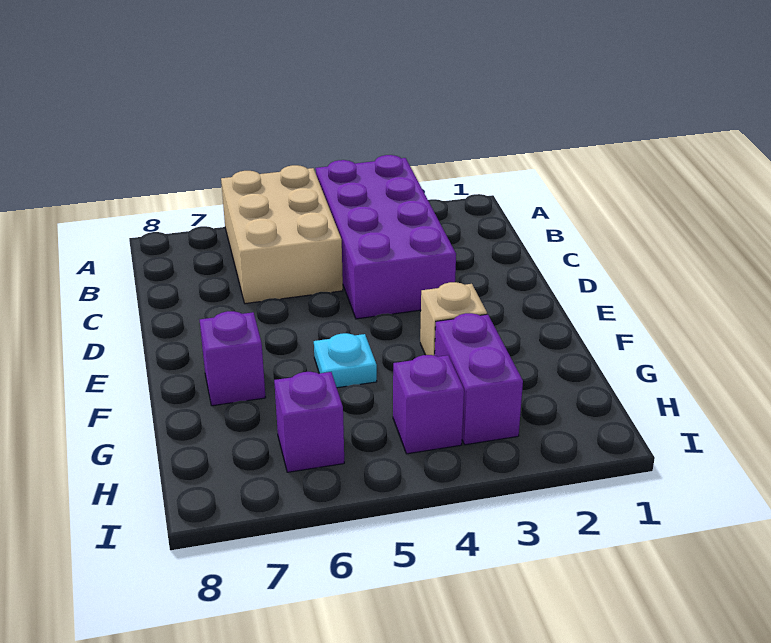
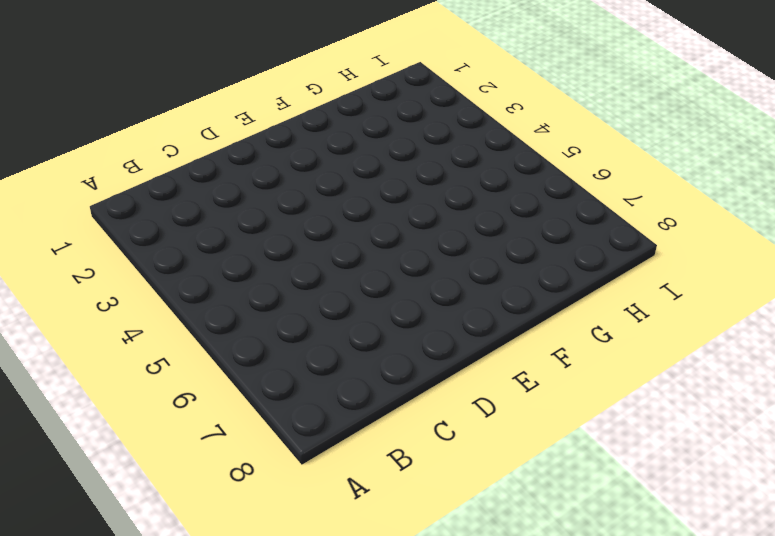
none -> purple 2x4 brick [316,155,456,319]
none -> tan 2x3 brick [221,165,343,304]

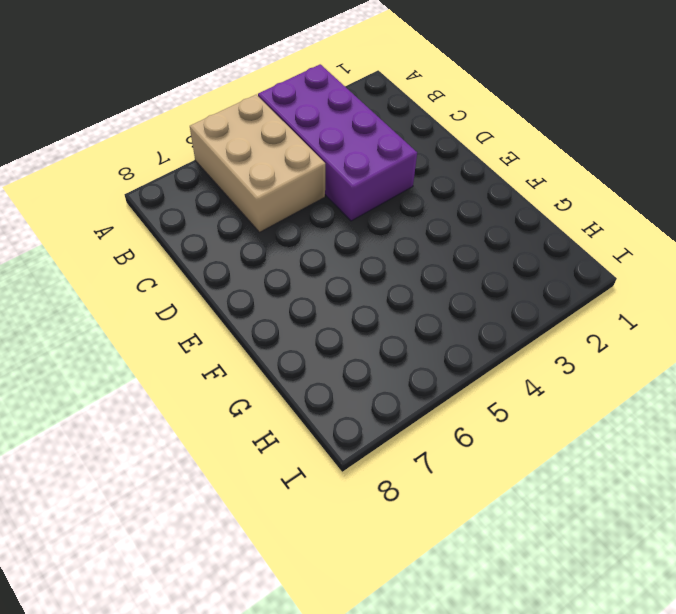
none -> tan 1x1 brick [420,282,487,356]
none -> cyan 1x1 plate [314,333,377,388]

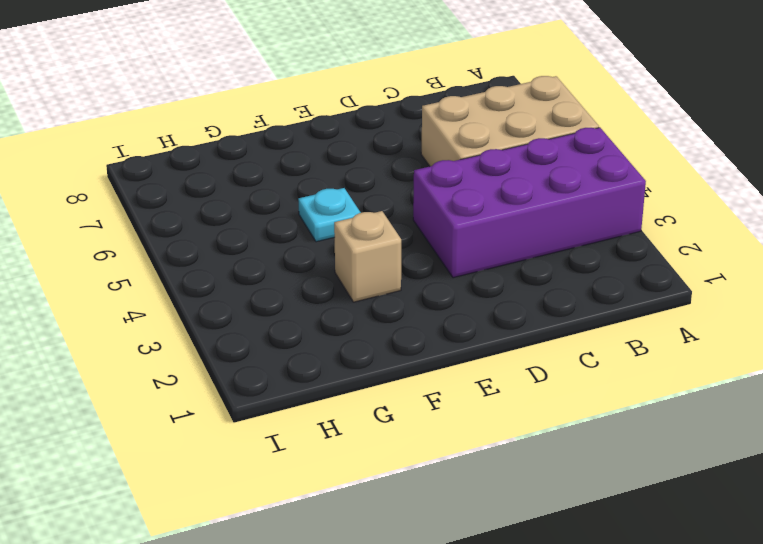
none -> purple 1x1 brick [200,311,266,406]
none -> purple 1x2 brick [435,313,523,445]

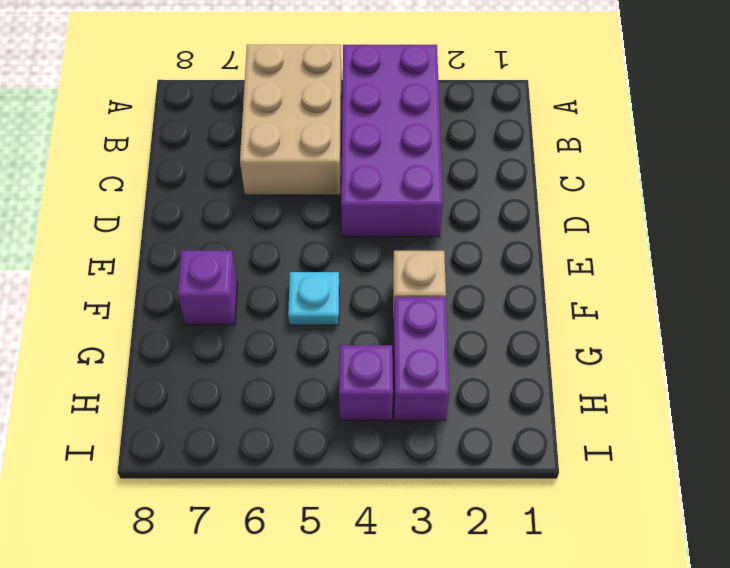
none -> purple 1x1 brick [274,372,344,472]

